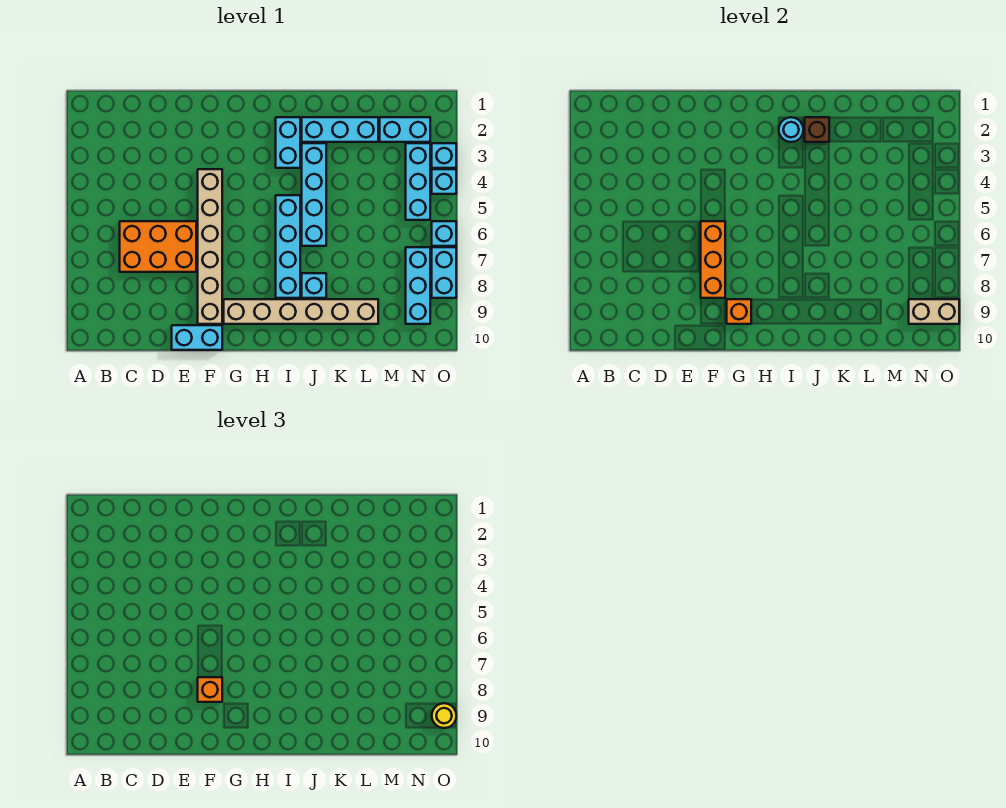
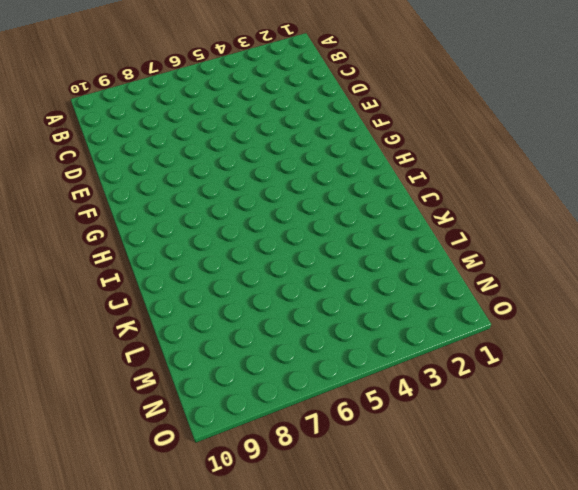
none -> orange 2x3 brick [120,221,196,272]
none -> cyan 1x2 brick [172,325,222,350]
none -> tan 1x6 brick [198,169,222,324]

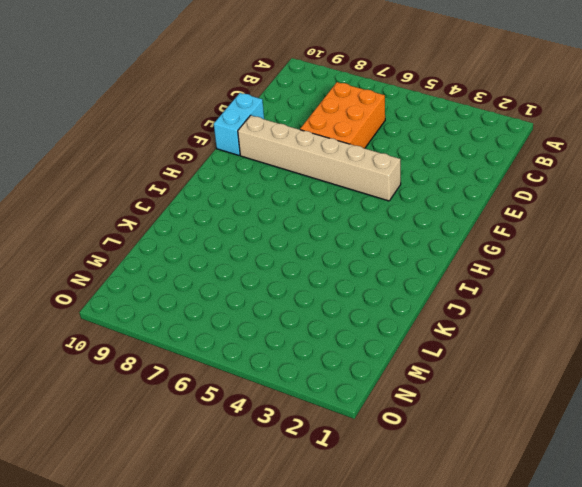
none -> tan 1x6 brick [224,299,378,324]
none -> cyan 1x2 brick [276,117,300,168]
none -> cyan 1x4 brick [276,195,300,298]

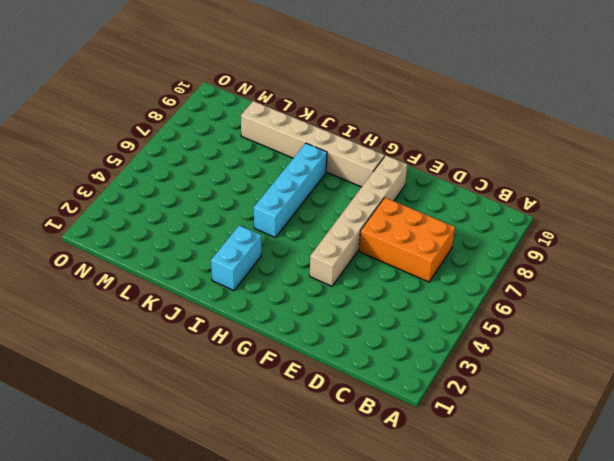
none -> cyan 1x2 brick [172,325,222,350]
none -> cyan 1x3 brick [302,117,378,142]
none -> cyan 1x4 brick [302,143,326,246]

